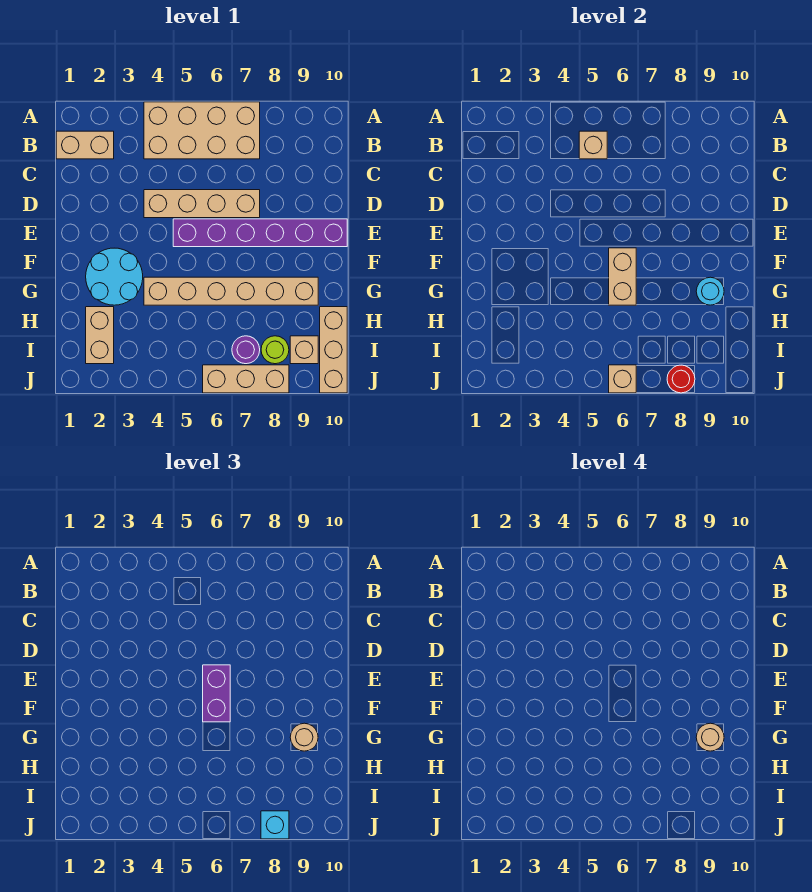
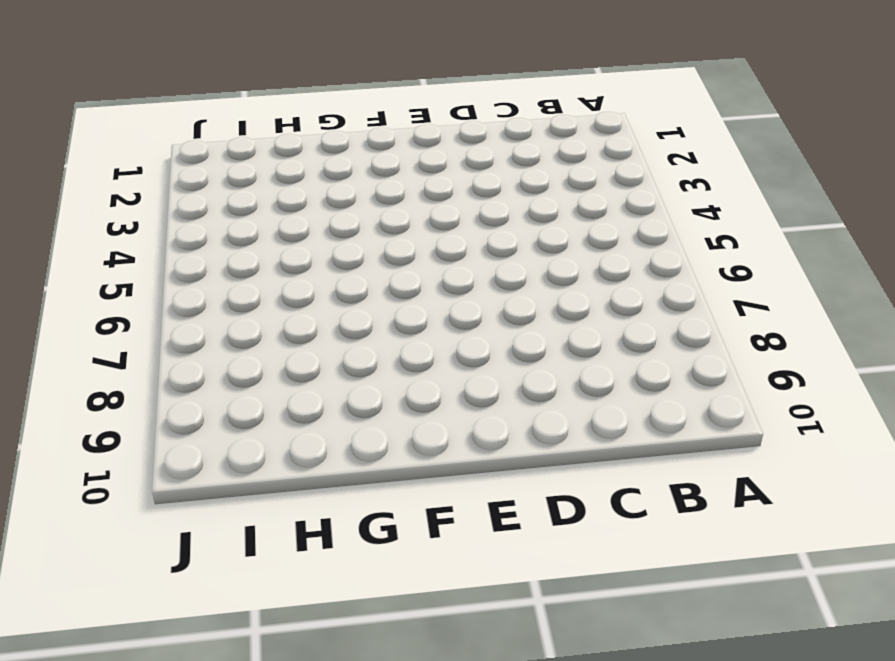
none -> tan 2x4 brick [144,102,260,159]
none -> tan 1x2 brick [56,131,114,159]
none -> tan 1x4 brick [144,190,260,218]

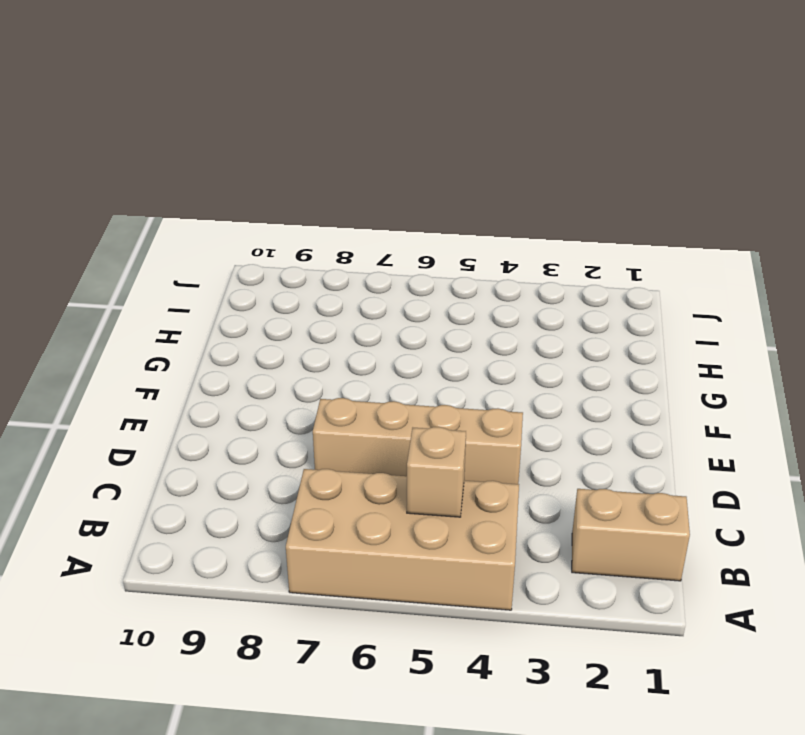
none -> purple 1x6 brick [173,219,347,247]
none -> cyan 2x2 round brick [86,248,143,305]
none -> tan 1x6 brick [144,277,318,305]

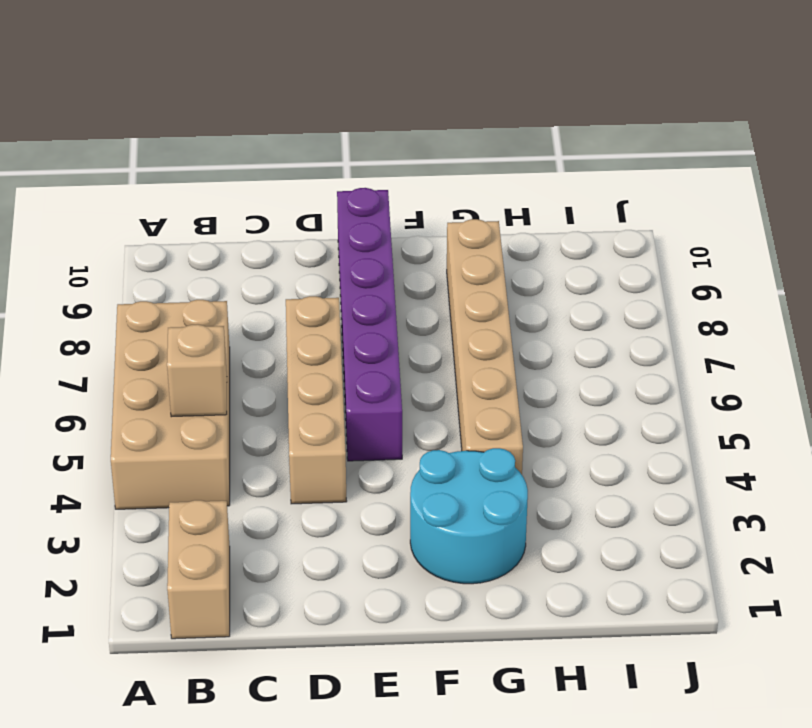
none -> tan 1x2 brick [86,307,114,364]
none -> tan 1x3 brick [320,307,347,393]
none -> purple 1x1 round brick [232,336,260,364]

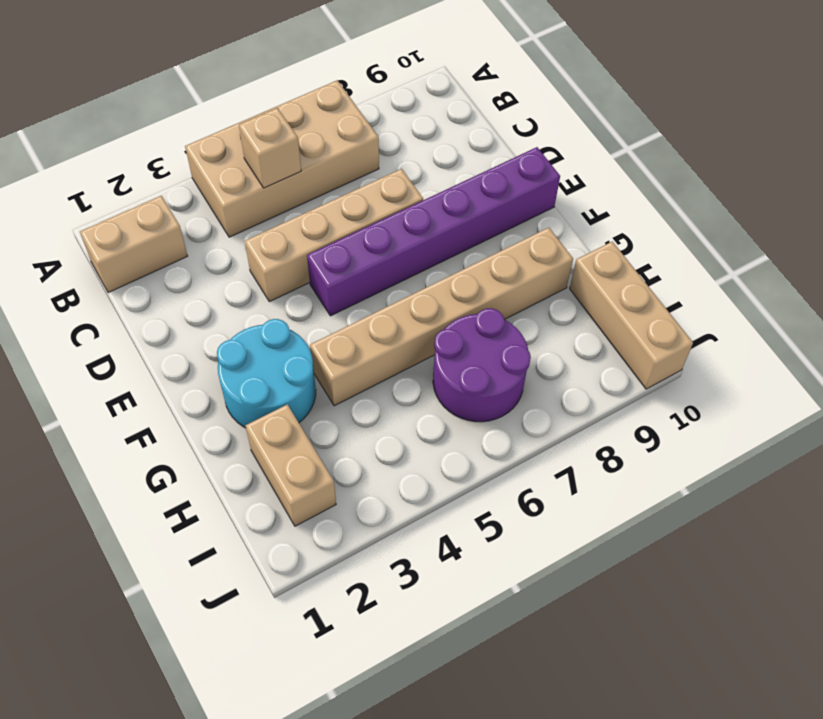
purple 2x2 round brick [433,308,531,422] -> purple 1x1 round brick [232,336,260,364]
none -> lime 1x1 round brick [261,336,289,364]
none -> tan 1x1 brick [290,336,318,364]
none -> tan 1x3 brick [203,365,289,393]

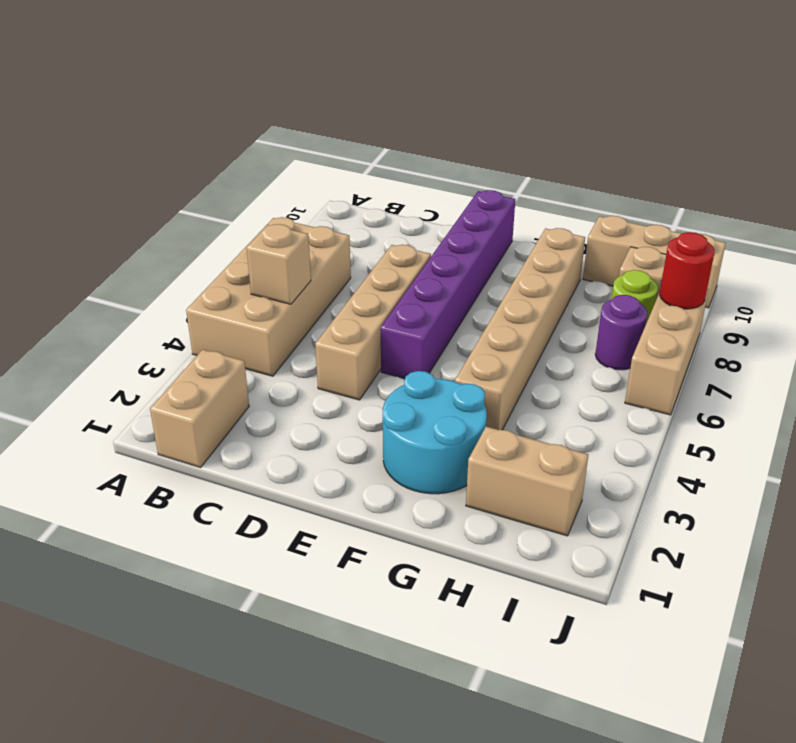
none -> tan 1x2 brick [609,248,636,305]
none -> cyan 1x1 round brick [696,277,724,305]
none -> tan 1x1 brick [609,365,636,393]

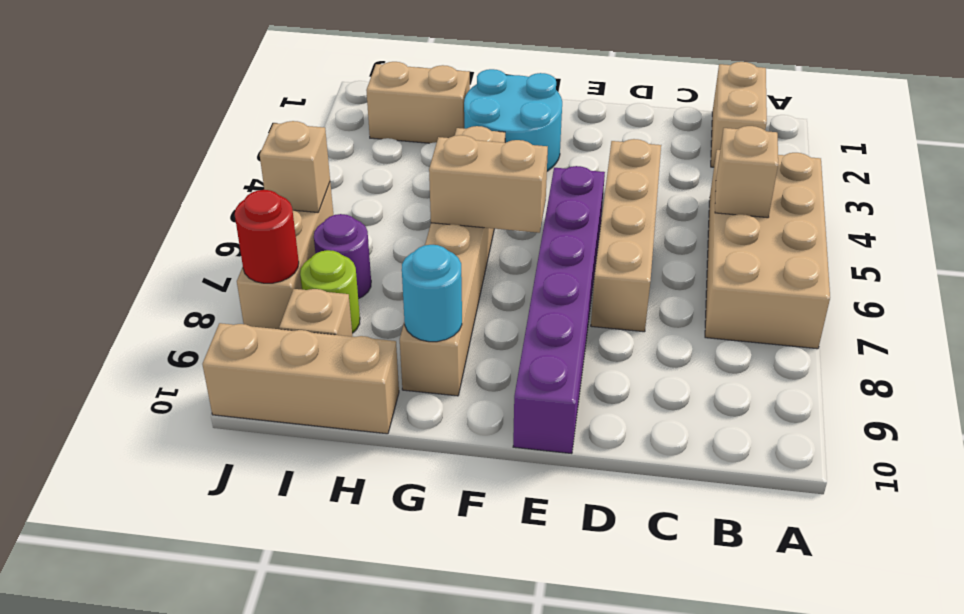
none -> purple 1x2 brick [203,665,230,722]
none -> tan 1x1 round brick [290,723,318,751]
none -> cyan 1x1 brick [261,811,289,839]

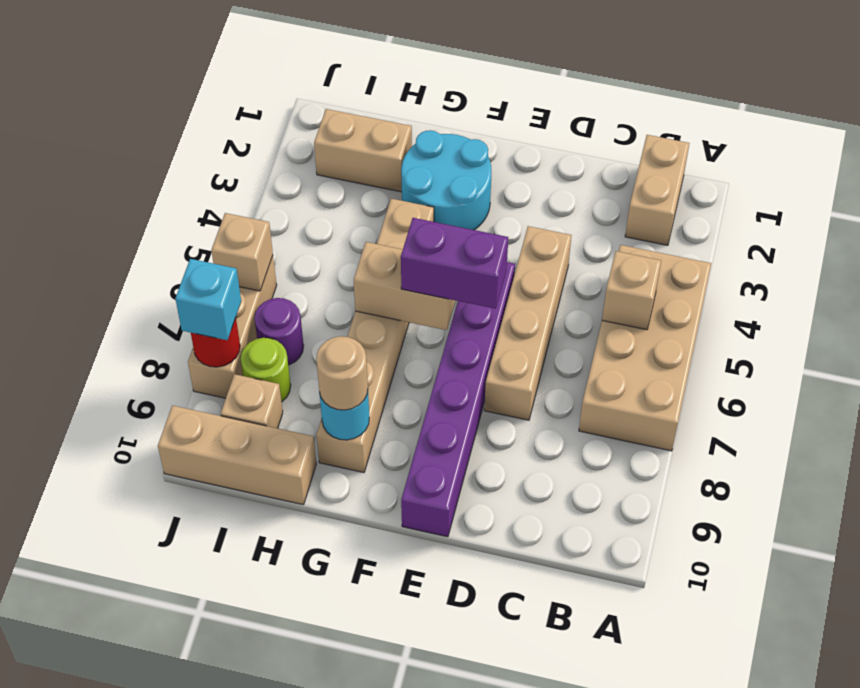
none -> tan 1x1 round brick [696,723,724,751]

